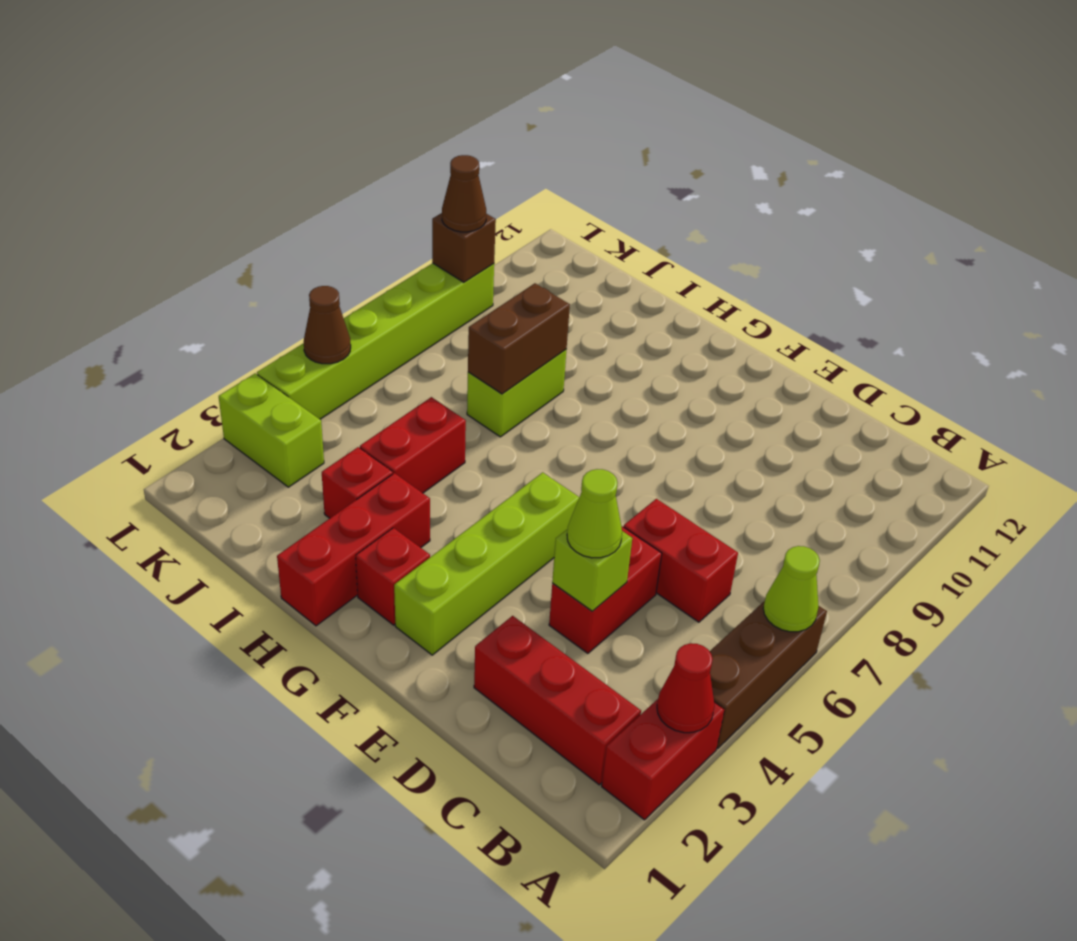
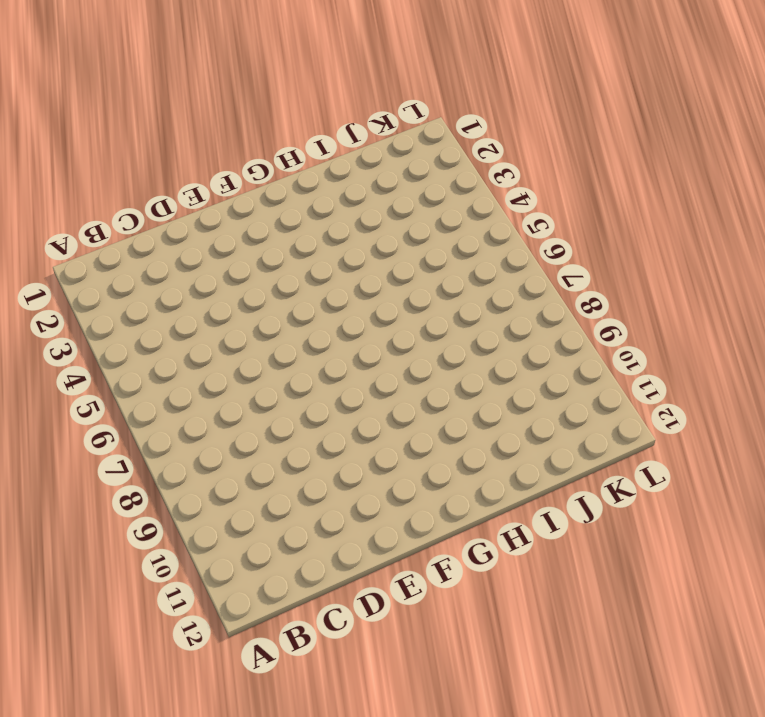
none -> red 1x2 brick [602,699,724,820]
none -> brown 1x3 brick [710,601,827,749]
none -> red 1x3 brick [474,616,641,785]

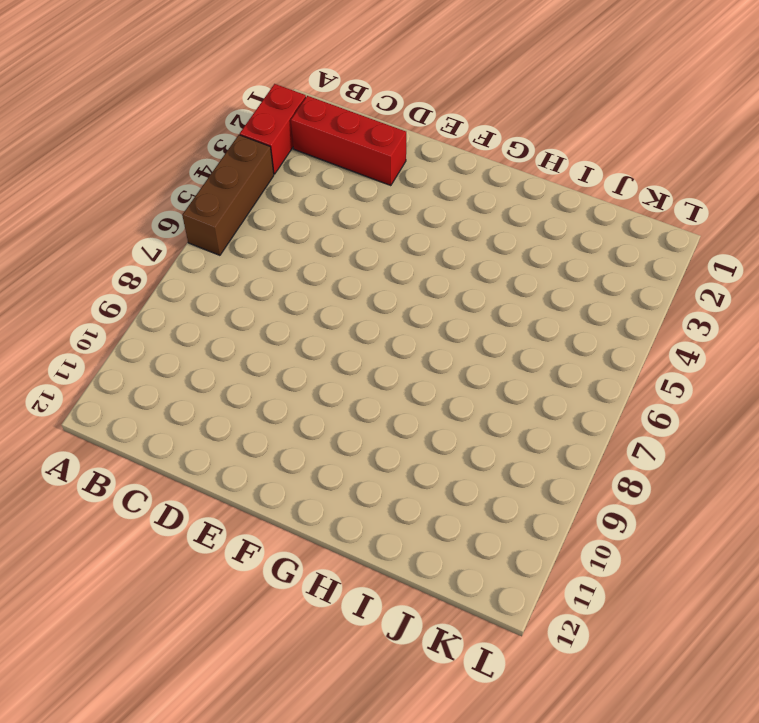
none -> red 1x2 brick [624,499,738,622]
none -> red 1x2 brick [549,526,662,653]
none -> lime 1x4 brick [394,472,579,655]

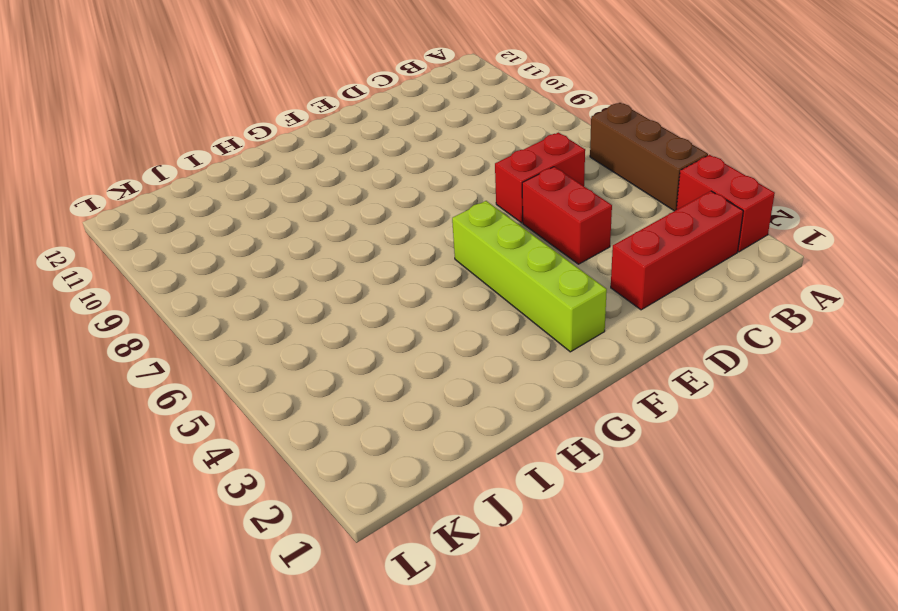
none -> red 1x1 brick [356,528,430,625]
none -> red 1x3 brick [277,473,430,626]
none -> red 1x1 brick [322,447,393,518]

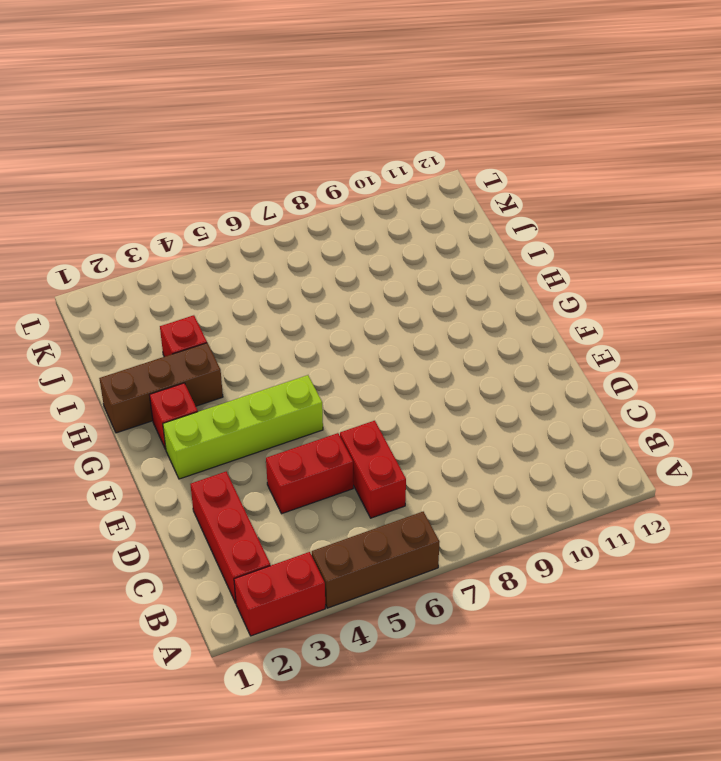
brown 1x3 brick [99,343,223,433] -> red 1x3 brick [277,473,430,626]
none -> red 1x2 brick [360,397,466,493]
none -> lime 1x2 brick [467,350,566,437]
none -> lime 1x2 brick [219,373,324,487]

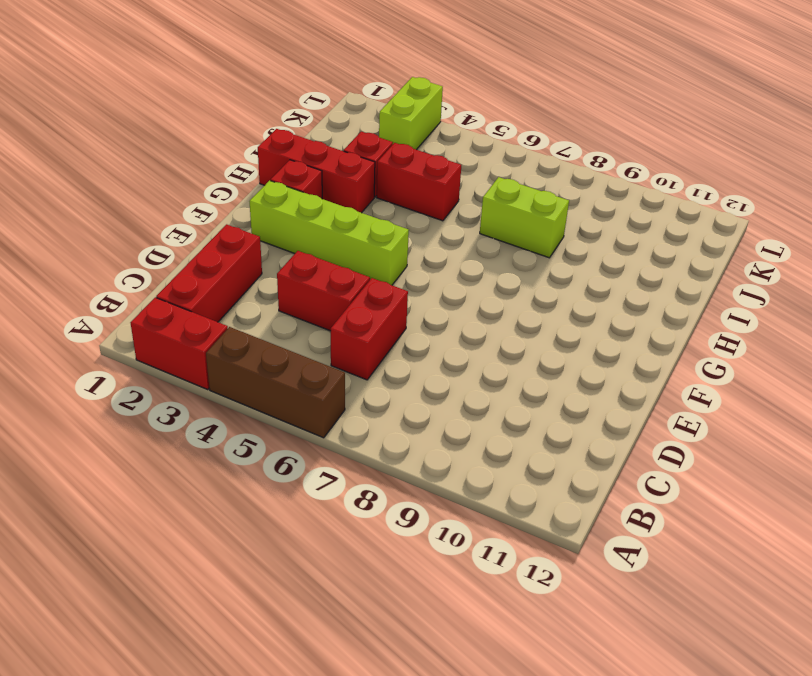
none -> lime 1x6 brick [257,263,494,419]
none -> red 1x1 cone [657,643,715,733]
none -> lime 1x1 cone [763,546,820,632]

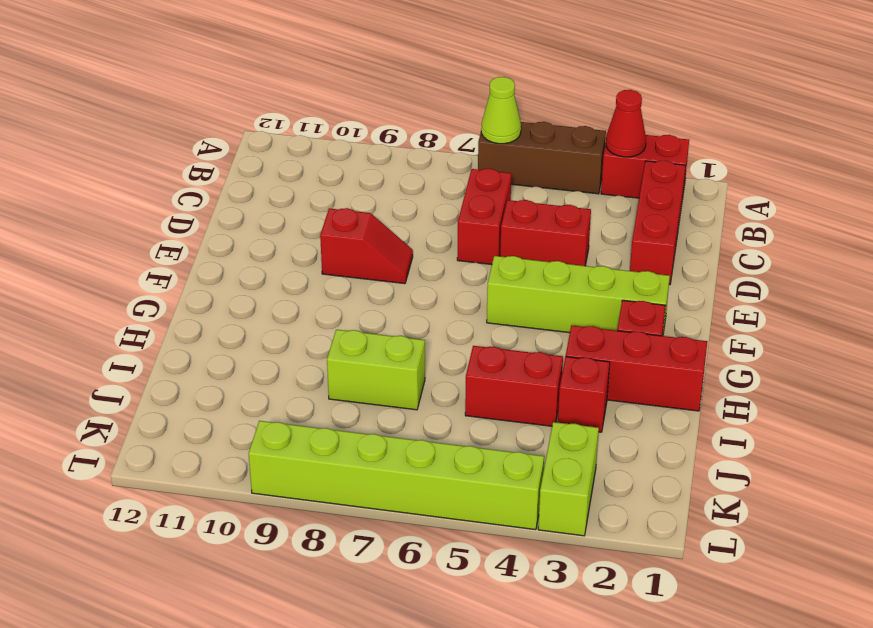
red 1x2 slope [320,208,413,284] -> none
none -> lime 1x1 brick [552,529,632,611]
none -> brown 1x2 brick [468,283,570,394]
none -> brown 1x1 cone [304,286,351,364]

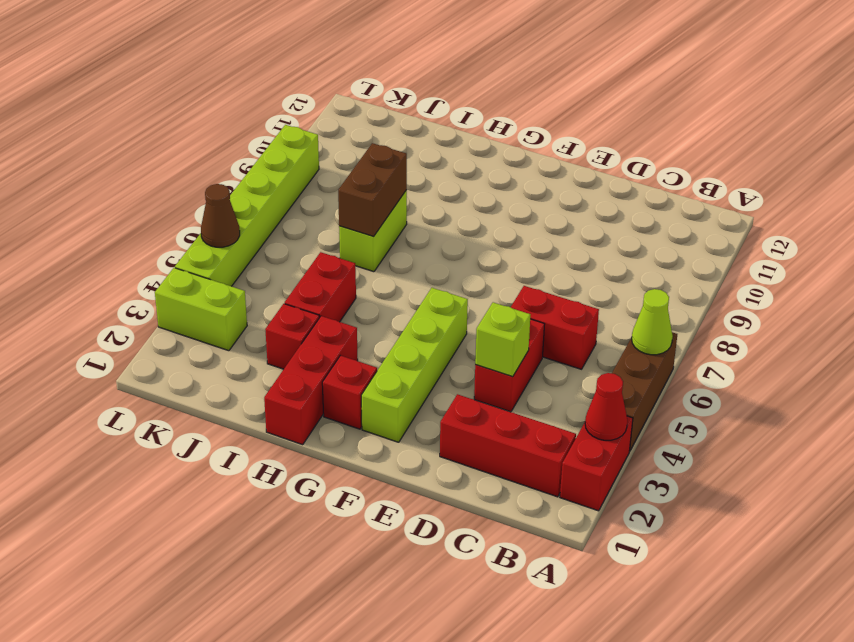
none -> brown 1x1 brick [432,213,496,282]
none -> lime 1x1 cone [567,469,622,558]
none -> brown 1x1 cone [442,155,486,232]

